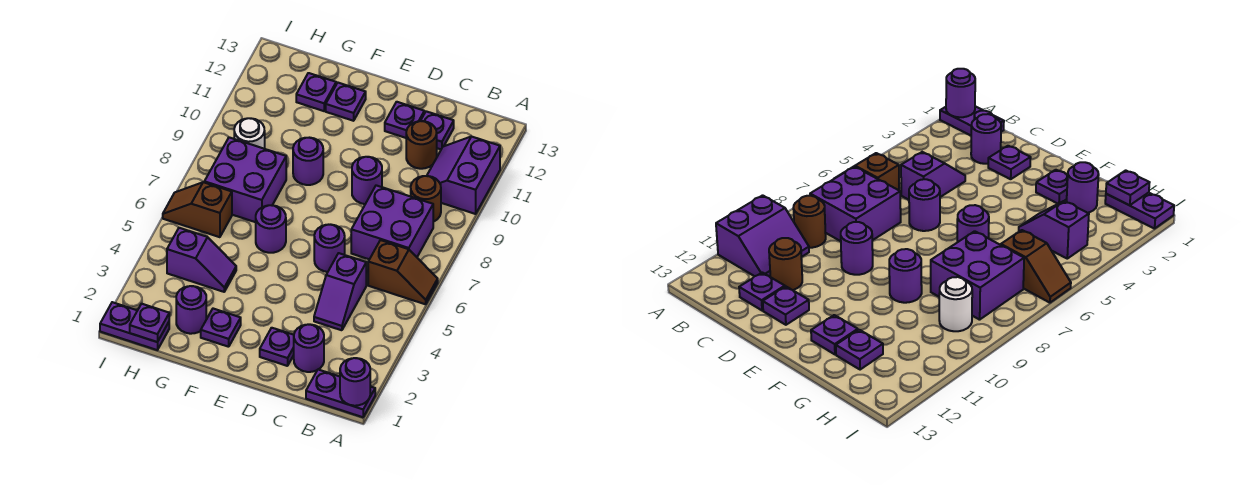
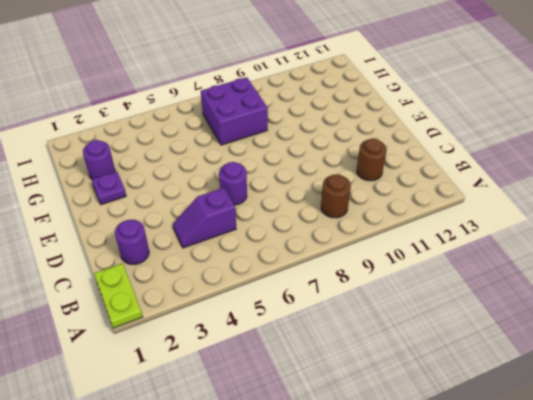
lime 1x2 plate [94,263,143,328] -> purple 1x2 plate [306,369,375,417]
none -> brown 1x2 slope [368,240,438,304]
none -> purple 2x2 slope [427,136,500,214]
none -> purple 2x2 brick [351,185,433,259]

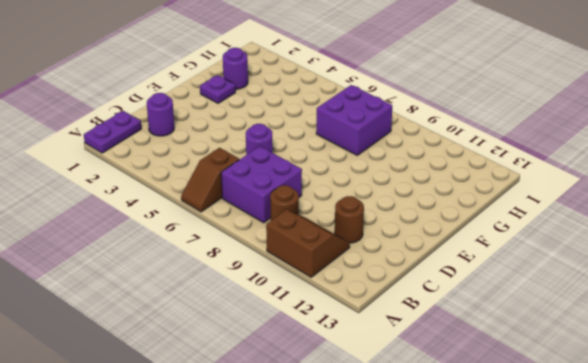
brown 2x2 slope [266,210,350,277] -> purple 2x2 slope [427,136,500,214]
none -> purple 1x2 slope [314,253,366,330]
none -> purple 1x1 plate [421,111,454,149]
none -> purple 1x1 plate [260,328,294,366]

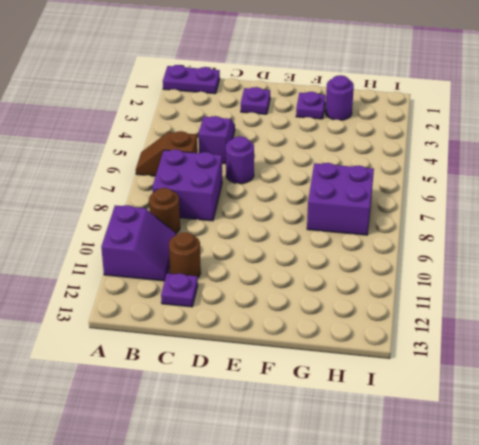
none -> purple 1x1 round brick [294,325,324,372]
none -> purple 1x1 round brick [352,157,382,204]
none -> purple 1x1 plate [385,102,424,138]

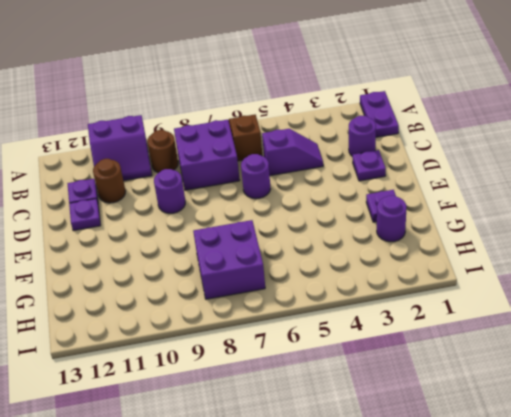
none -> purple 1x1 round brick [256,205,286,253]
none -> purple 1x1 round brick [293,138,323,185]
none -> purple 1x1 plate [326,83,366,121]

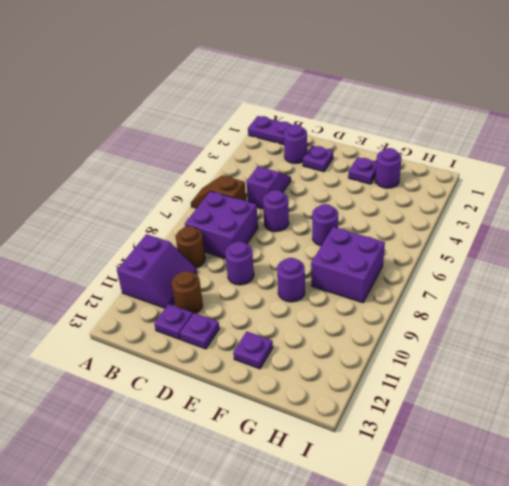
none -> purple 1x2 slope [167,228,236,292]
none -> purple 1x1 plate [296,73,336,111]
none -> purple 1x2 plate [100,302,169,350]

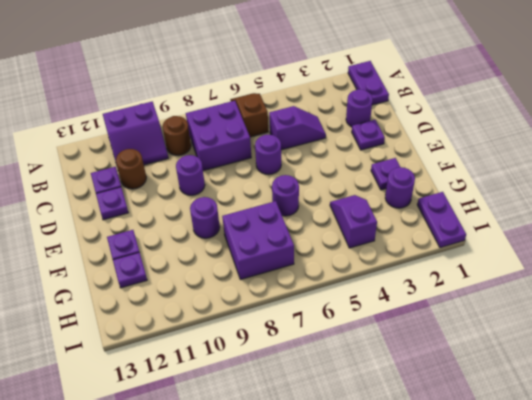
none -> brown 1x2 slope [163,182,232,237]
none -> white 1x1 round brick [234,118,265,149]
none -> purple 1x1 round brick [340,358,371,406]

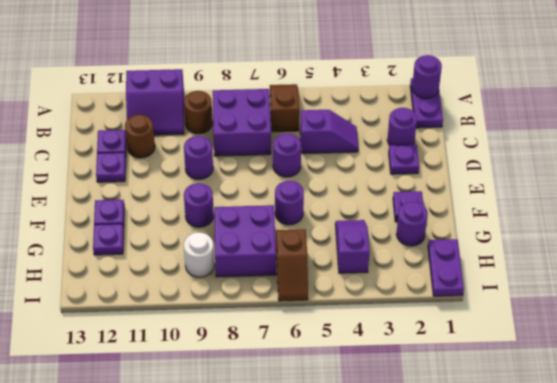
none -> purple 1x1 plate [130,304,169,342]

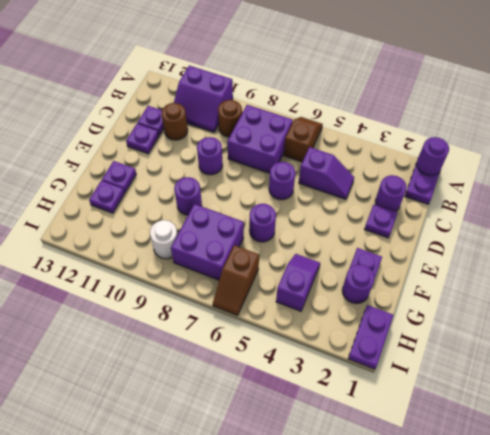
none -> purple 1x1 plate [130,304,169,342]

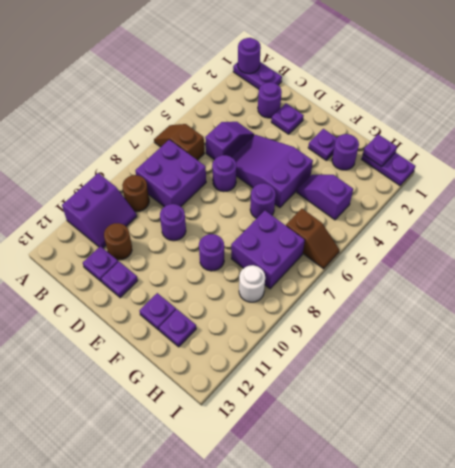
purple 2x3 slope [232,135,313,208] -> none

